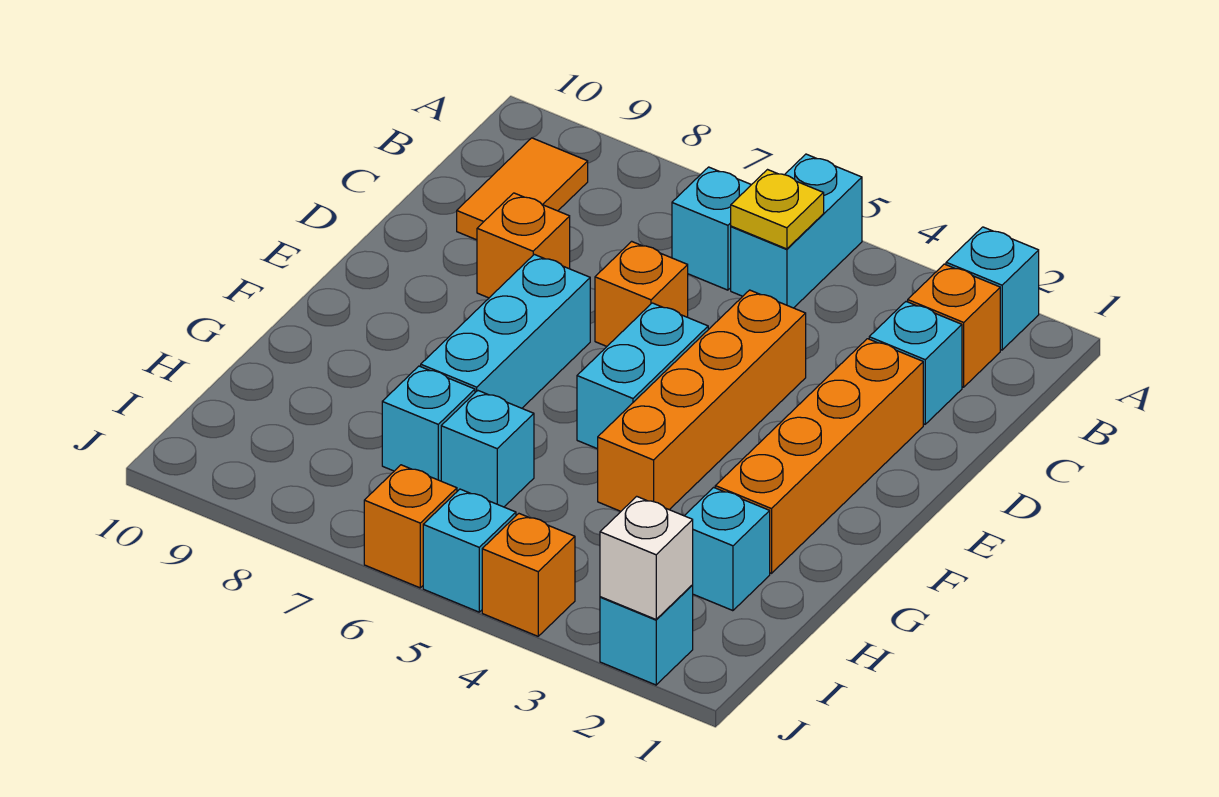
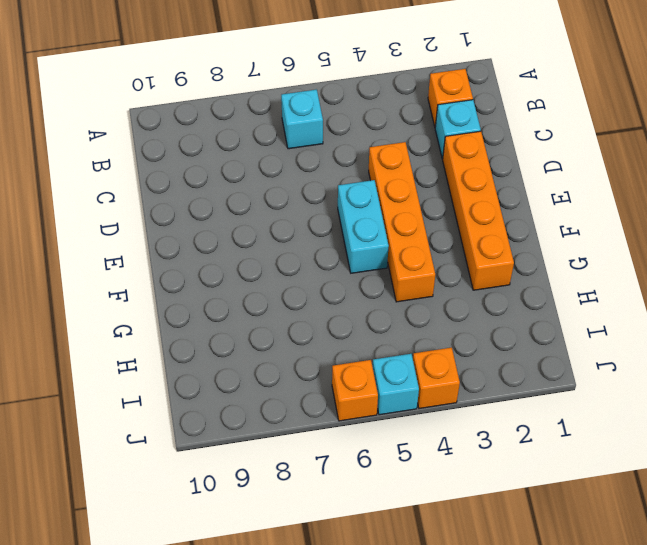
none -> cyan 1x1 brick [946,227,1039,350]
none -> cyan 1x2 brick [731,154,862,308]
none -> orange 1x2 tile [457,138,588,240]

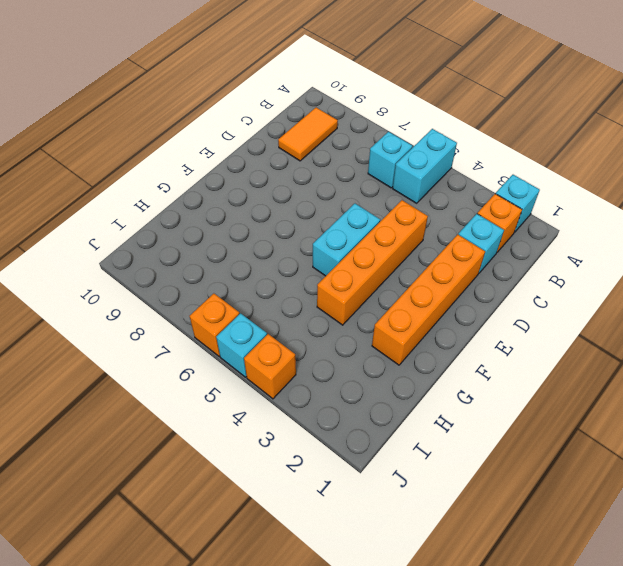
none -> orange 1x1 brick [595,241,688,346]
none -> orange 1x1 brick [477,193,570,298]
none -> cyan 1x3 brick [421,254,590,408]

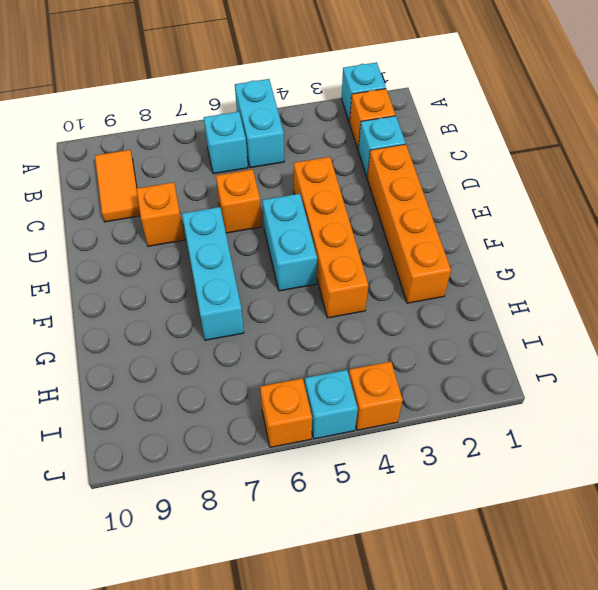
none -> cyan 1x1 brick [684,487,770,611]
none -> cyan 1x1 brick [441,391,534,507]
none -> cyan 1x1 brick [382,366,475,481]

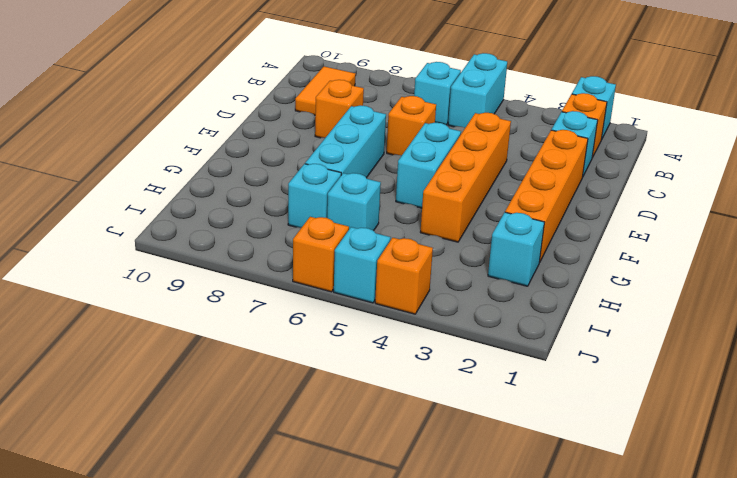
none -> cyan 1x1 brick [600,585,693,685]
none -> yellow 1x1 plate [731,170,824,249]
none -> white 1x1 brick [600,496,693,619]

